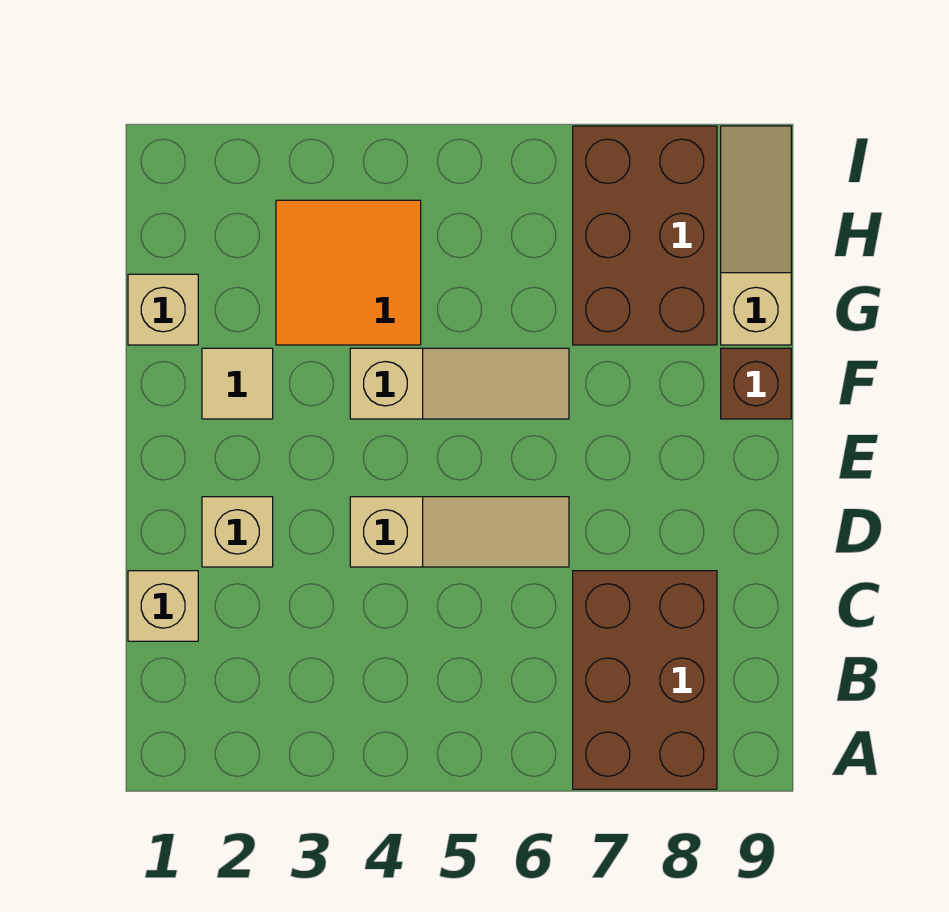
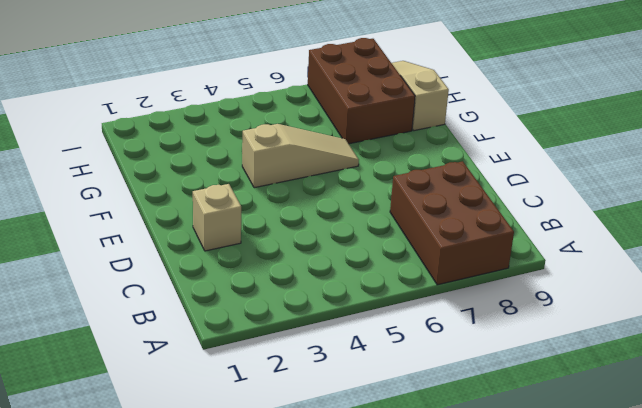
none -> tan 1x1 brick [128,571,198,641]
none -> tan 1x3 slope [350,497,569,567]

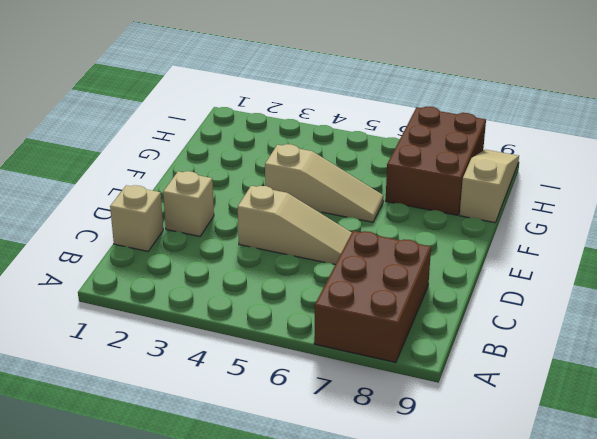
none -> tan 1x1 tile [202,348,273,419]
none -> brown 1x1 brick [721,348,791,419]

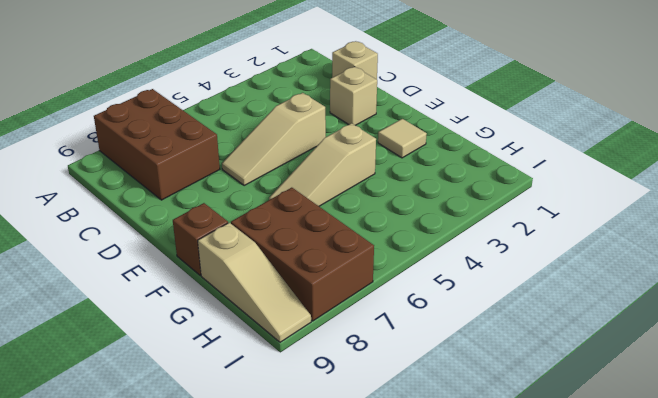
none -> tan 1x1 brick [128,274,198,345]
none -> orange 2x2 tile [276,200,421,345]

